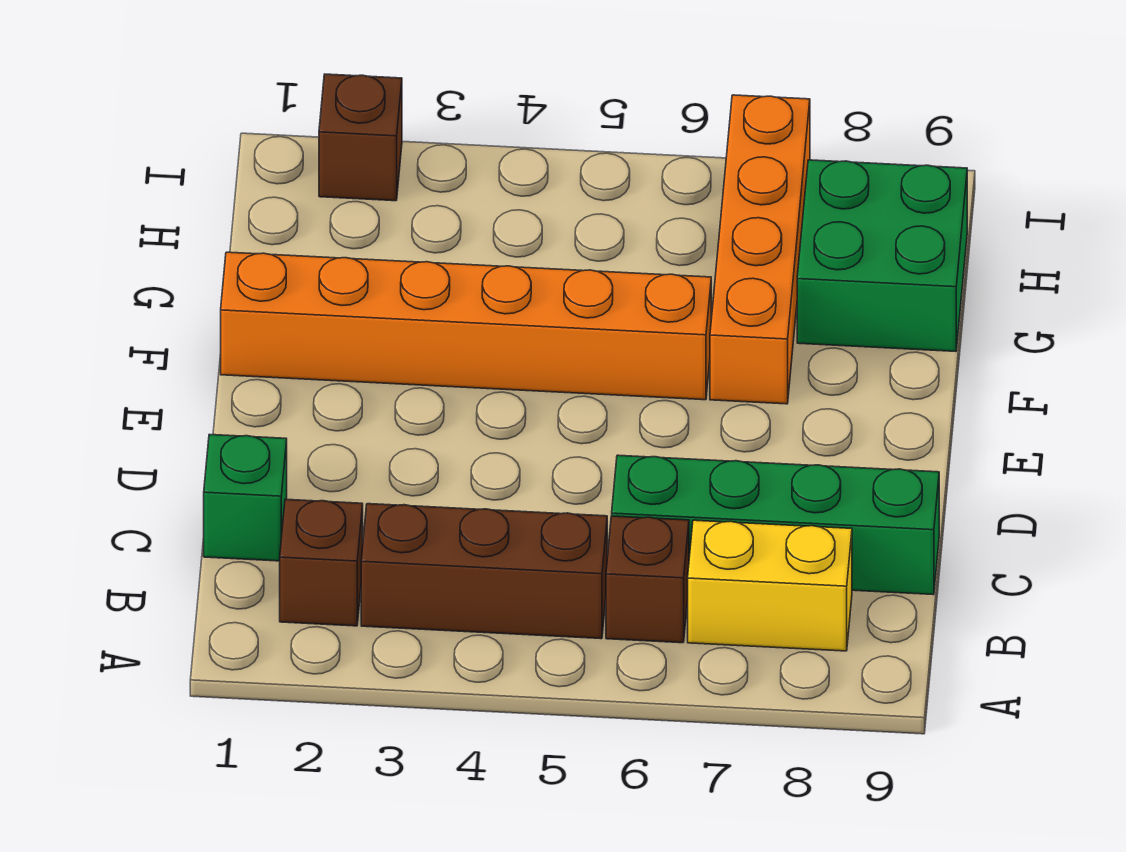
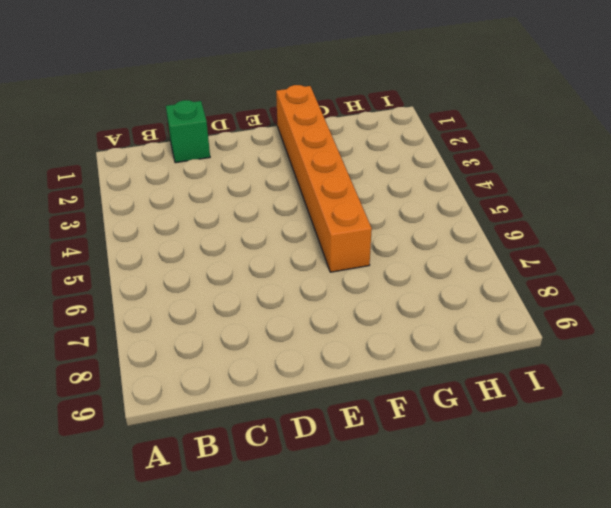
none -> brown 1x1 brick [280,499,363,626]
none -> brown 1x3 brick [361,504,607,639]

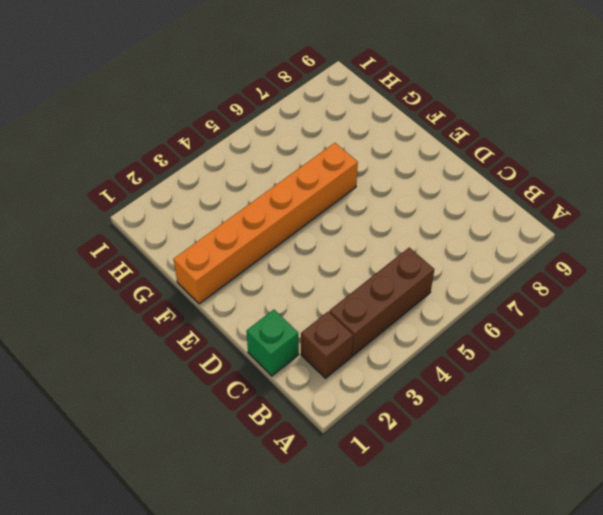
none -> brown 1x1 brick [606,516,689,643]
none -> yellow 1x2 brick [688,520,852,651]

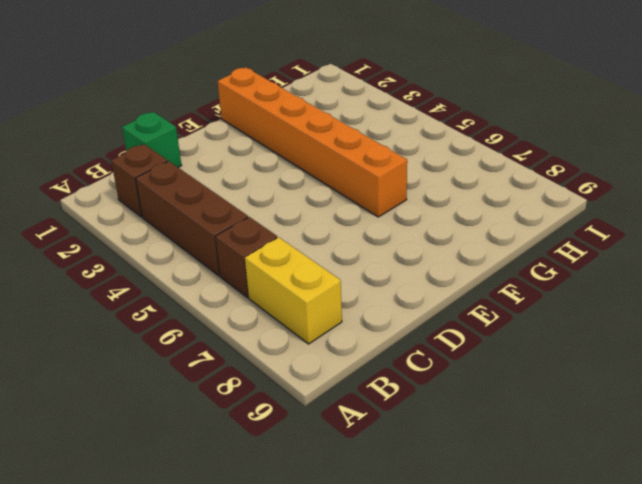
none -> green 1x4 brick [612,455,939,595]
none -> orange 1x4 brick [710,95,810,404]

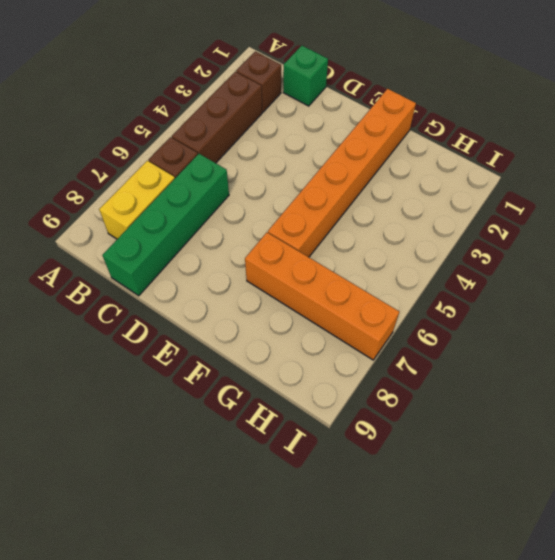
none -> green 2x2 brick [797,160,967,351]
none -> brown 1x1 brick [319,74,402,201]

